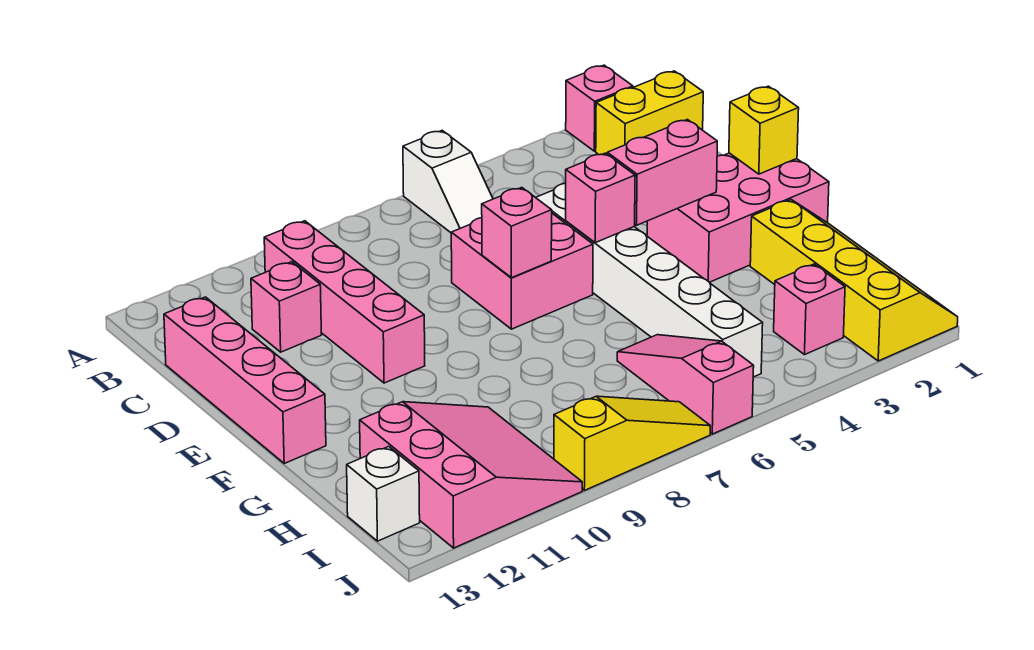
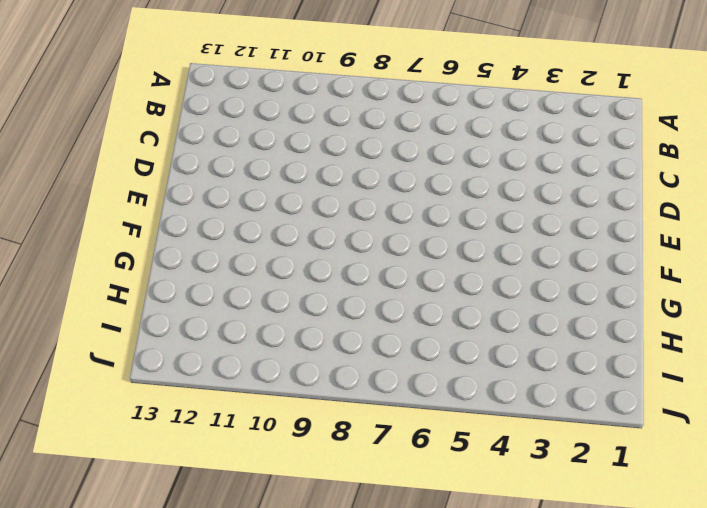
none -> pink 1x1 brick [566,65,633,151]
none -> white 1x2 slope [403,131,493,233]
none -> yellow 1x2 brick [596,71,703,155]

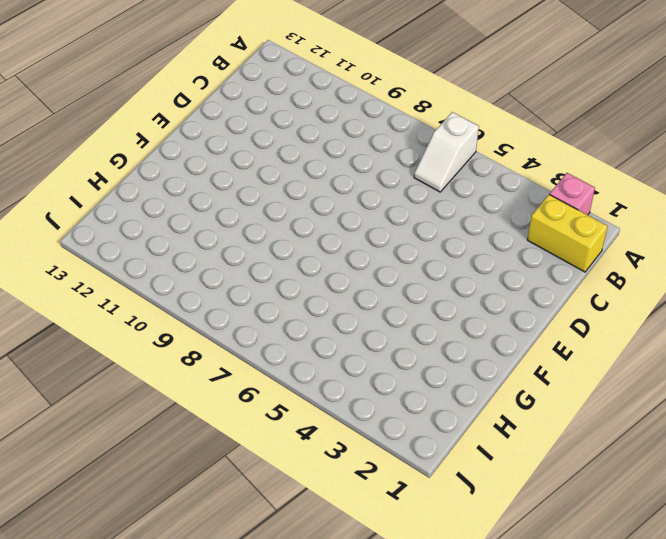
none -> pink 1x4 brick [264,221,425,383]
none -> pink 1x1 brick [251,262,321,352]
none -> pink 1x4 brick [164,297,326,463]

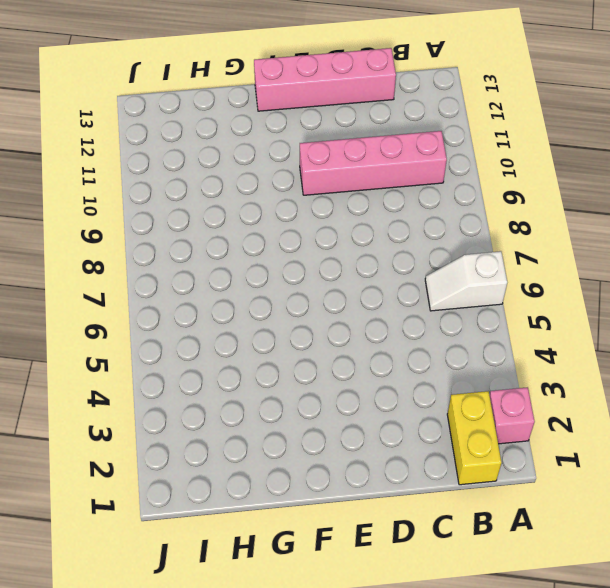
none -> pink 1x1 brick [251,262,321,352]
none -> white 1x6 brick [536,183,763,377]
none -> pink 2x2 brick [451,214,593,329]

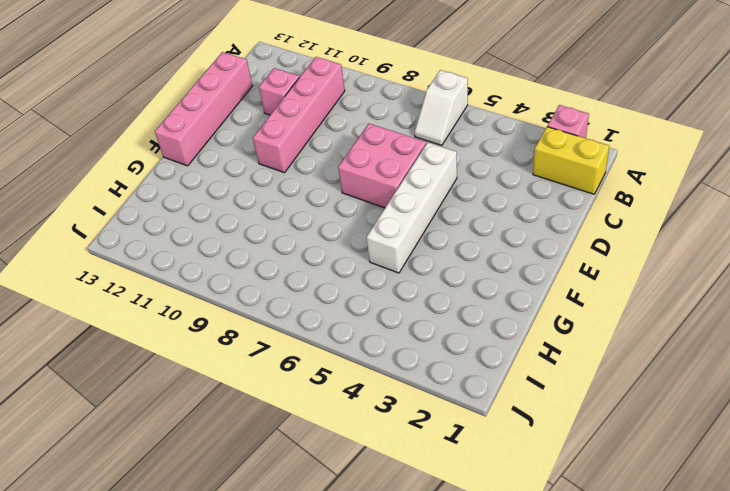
white 1x4 brick [367,143,457,273] -> white 1x6 brick [536,183,763,377]
none -> pink 2x3 brick [647,153,829,282]
none -> yellow 2x4 slope [750,200,958,361]
none -> pink 1x3 slope [617,335,754,434]

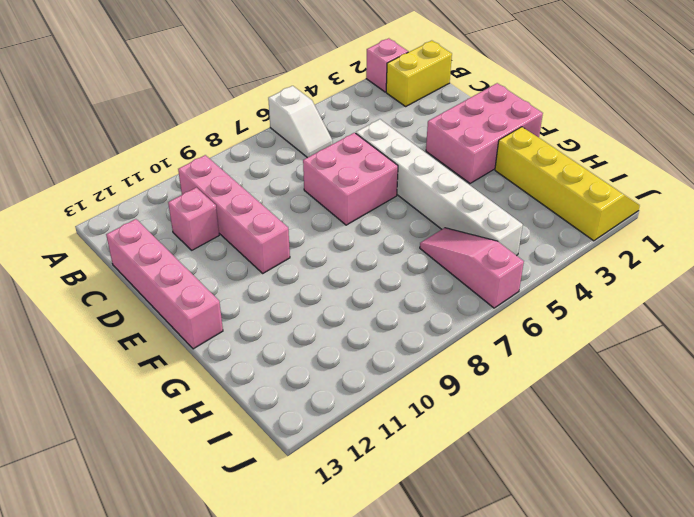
none -> pink 3x3 slope [360,402,582,548]
none -> pink 1x1 brick [774,264,845,355]
none -> white 1x1 brick [347,447,420,541]

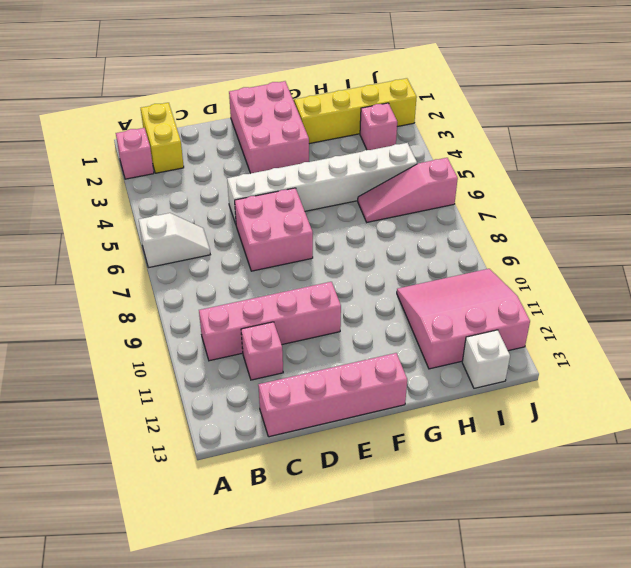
none -> yellow 1x3 slope [554,396,710,490]
none -> yellow 1x1 brick [729,86,799,174]
none -> pink 1x2 brick [607,120,717,225]

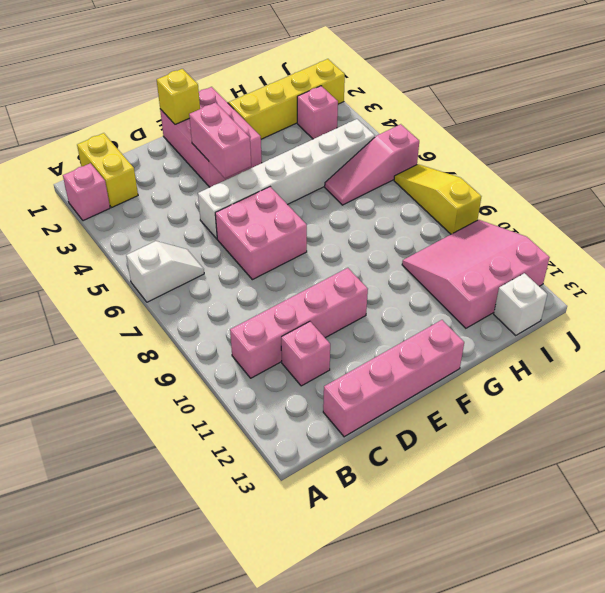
none -> pink 1x1 brick [566,153,635,243]
none -> pink 1x1 brick [482,188,552,278]

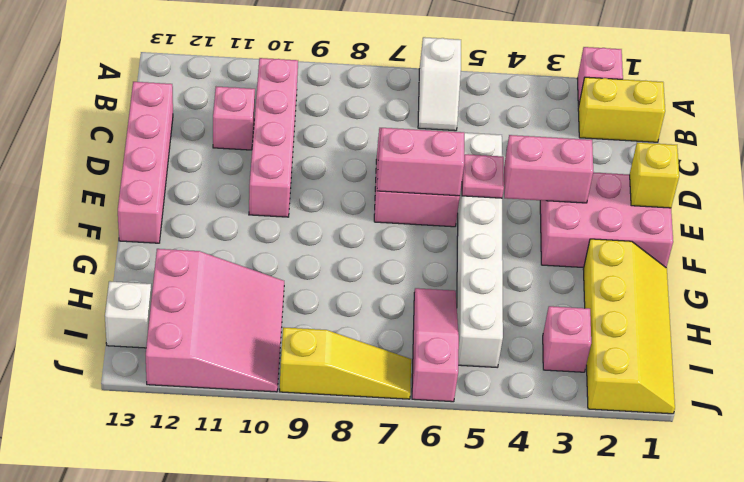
pink 1x1 plate [462,154,504,198] -> pink 1x1 brick [566,153,635,243]
pink 1x2 brick [377,128,464,196] -> pink 1x1 brick [482,188,552,278]

